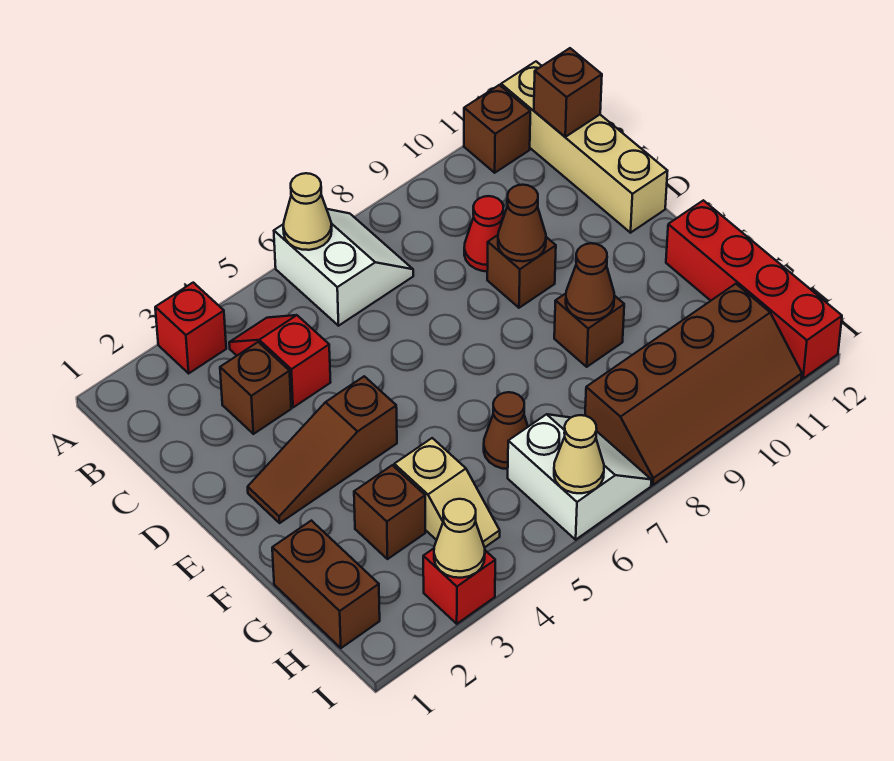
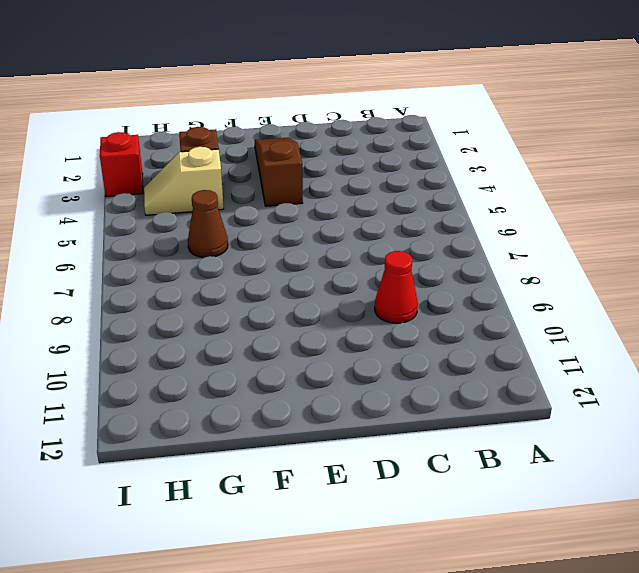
none -> red 1x1 brick [155,283,226,373]
none -> white 2x2 slope [274,209,413,326]
none -> brown 1x1 brick [464,85,530,173]

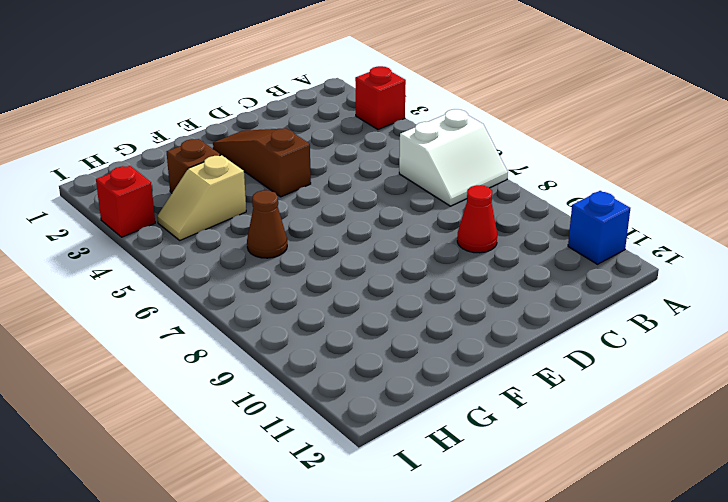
blue 1x1 brick [568,191,630,264] -> brown 1x1 brick [464,85,530,173]
none -> tan 1x4 brick [501,62,667,233]
none -> red 1x2 slope [229,315,331,407]
none -> brown 1x1 brick [220,342,291,434]

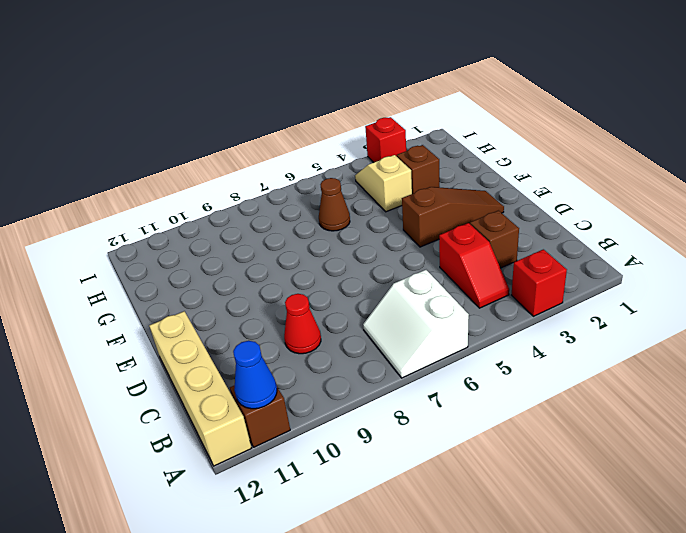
blue 1x1 cone [233,341,277,409] -> none
none -> brown 1x1 brick [487,235,556,308]
none -> brown 1x1 brick [554,294,624,367]
none -> red 1x4 brick [666,200,842,379]

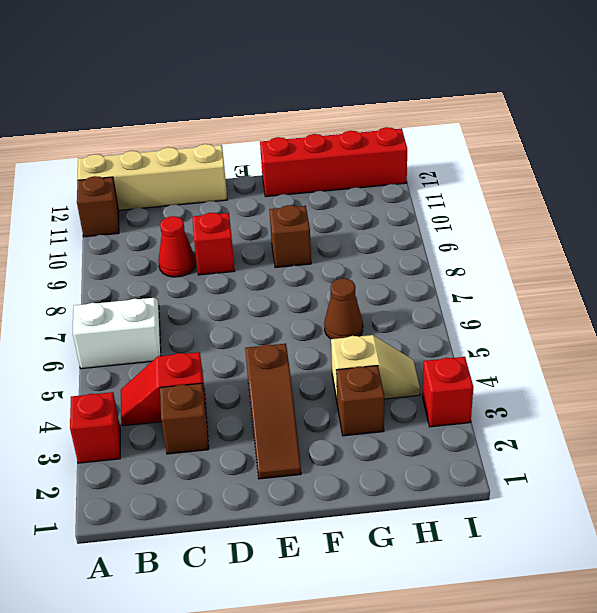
red 1x1 brick [192,213,235,275] -> brown 1x1 brick [487,235,556,308]
none -> brown 1x2 brick [272,521,380,648]
none -> white 2x2 slope [508,414,651,540]
none -> brown 2x4 slope [585,284,802,485]

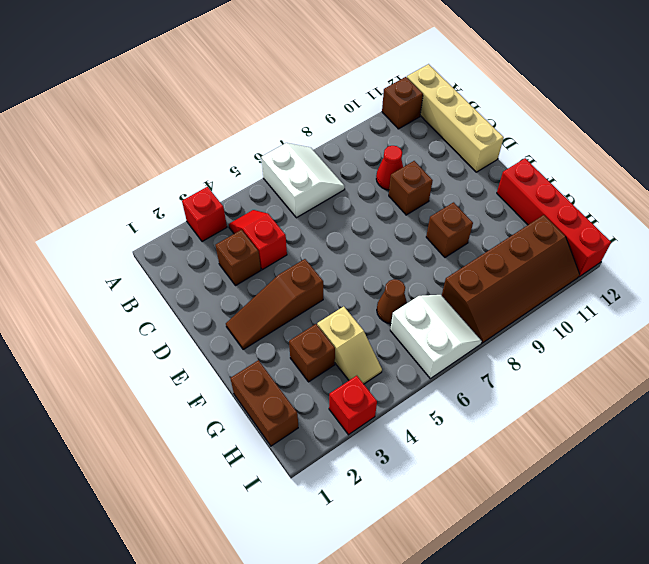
none -> tan 1x1 cone [283,173,332,250]
none -> brown 1x1 brick [534,48,602,137]
none -> brown 1x1 cone [498,185,546,261]

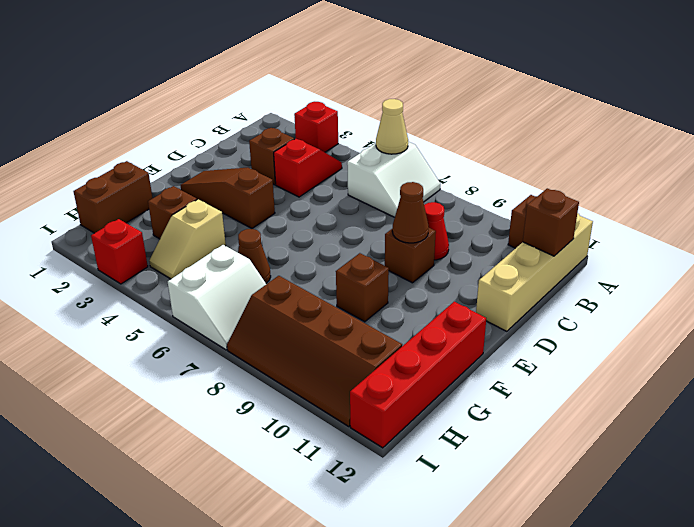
none -> brown 1x1 cone [566,243,614,320]
none -> tan 1x1 cone [434,499,485,578]
none -> tan 1x1 cone [554,415,604,493]

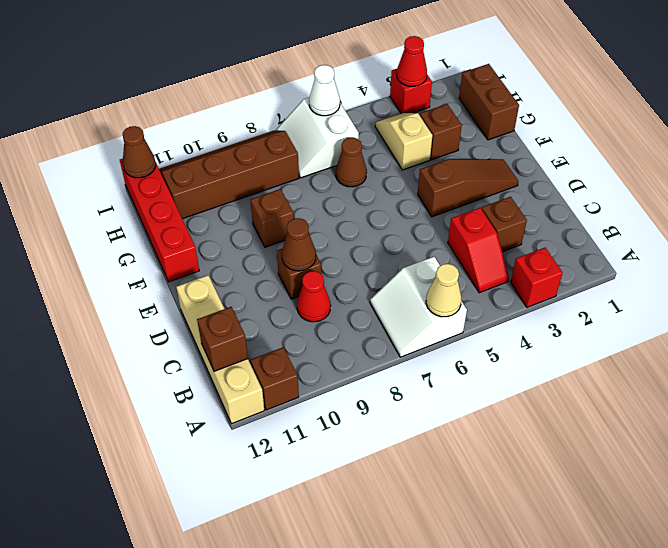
red 1x1 cone [397,36,427,87] -> tan 1x1 cone [434,499,485,578]
white 1x1 cone [309,65,340,116] -> tan 1x1 cone [554,415,604,493]
brown 1x1 cone [123,126,156,178] -> brown 1x1 cone moved to [566,243,614,320]

